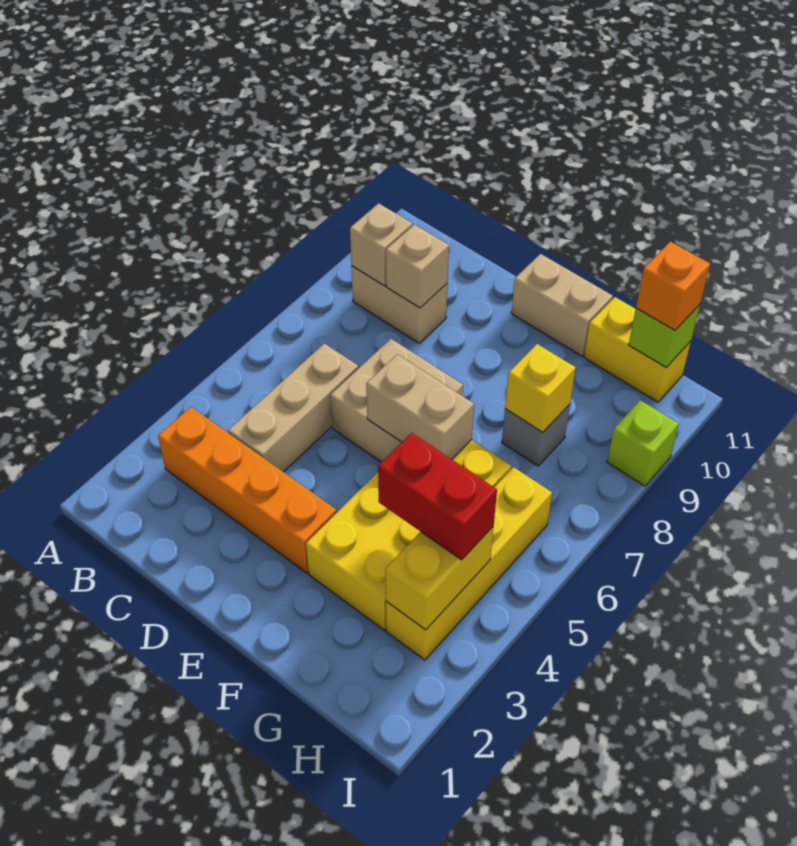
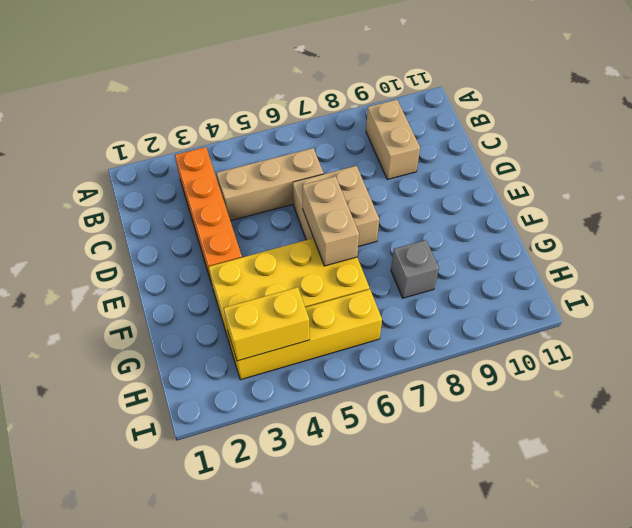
none -> tan 1x2 brick [511,254,613,356]
none -> yellow 1x2 brick [584,297,691,402]
none -> lime 1x1 brick [607,400,679,486]

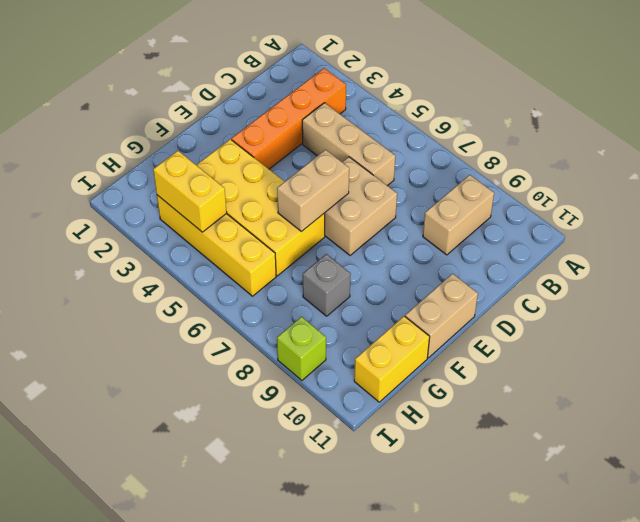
none -> tan 1x1 brick [350,203,413,286]
none -> tan 1x1 brick [386,225,449,308]
none -> yellow 1x1 brick [505,344,576,432]

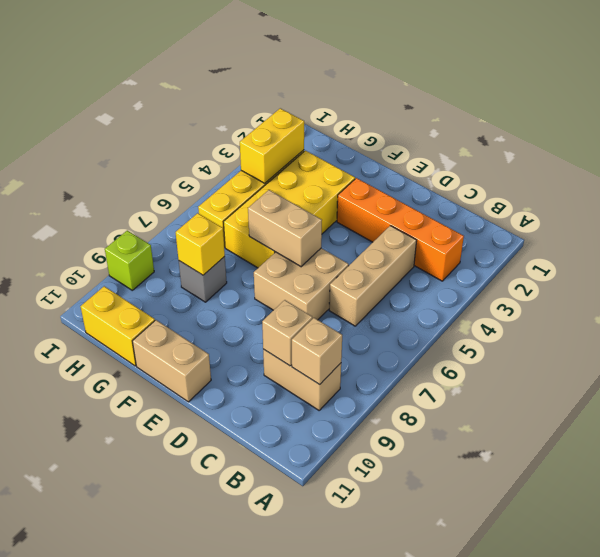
none -> lime 1x1 brick [629,304,700,367]
none -> red 1x2 brick [378,433,497,560]
none -> orange 1x1 brick [636,242,710,330]

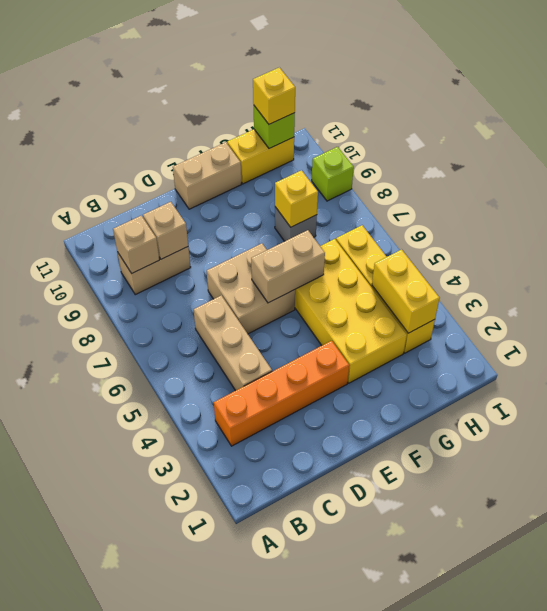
yellow 1x1 brick [253,67,295,124] -> orange 1x1 brick [636,242,710,330]
none -> red 1x2 brick [378,433,497,560]

